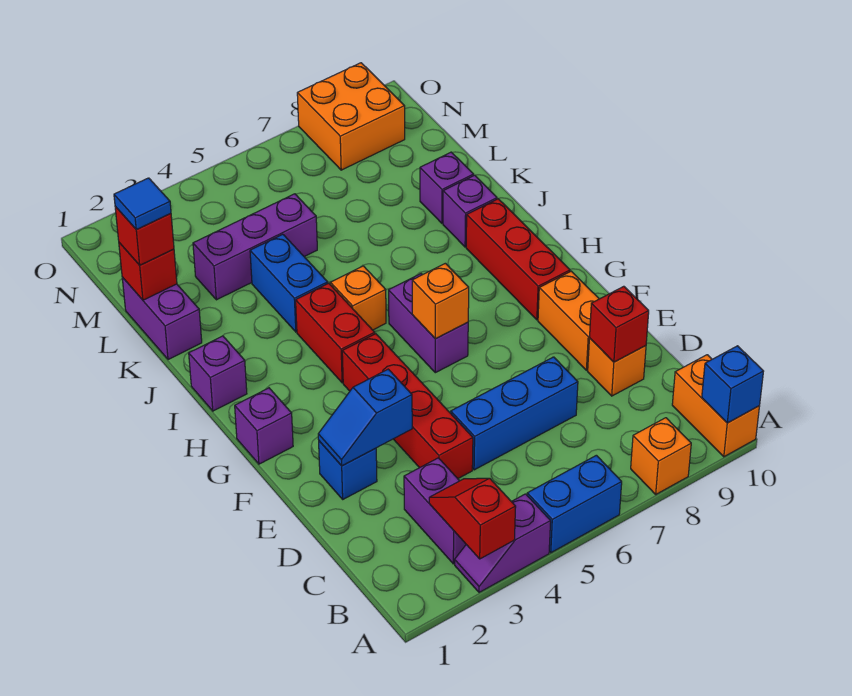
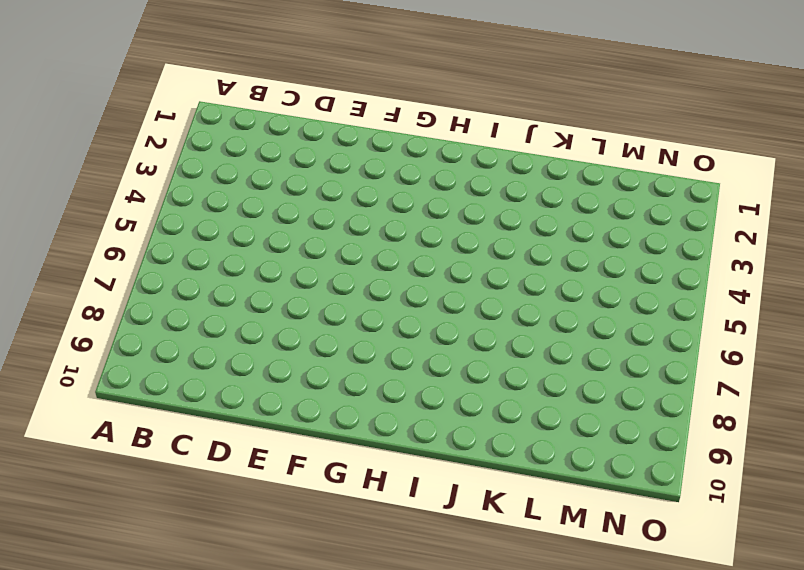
none -> purple 1x2 slope [455,494,551,592]
none -> blue 1x2 brick [527,455,622,553]
none -> orange 1x1 brick [631,418,691,494]
none -> orange 1x2 brick [672,355,760,457]

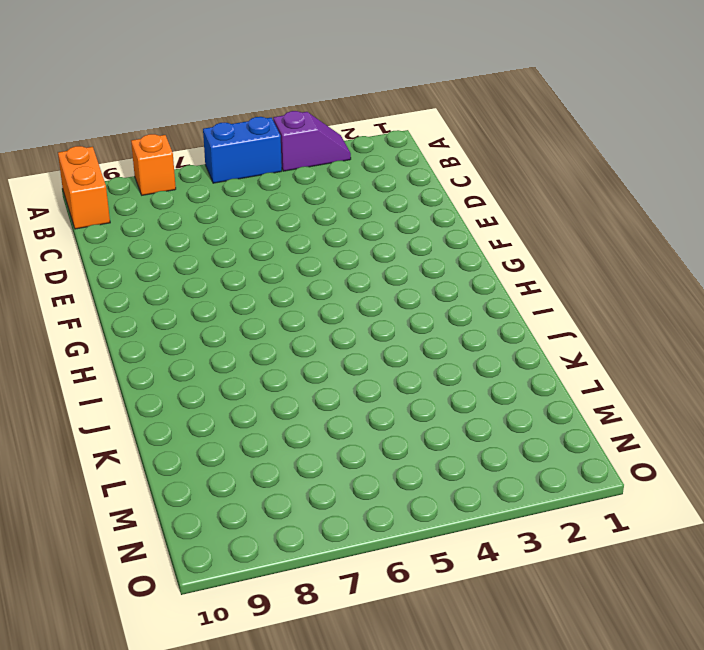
none -> purple 1x2 brick [404,458,466,564]
none -> red 1x4 brick [342,334,473,479]
none -> blue 1x3 brick [451,357,578,470]
none -> orange 1x1 brick [588,338,646,396]

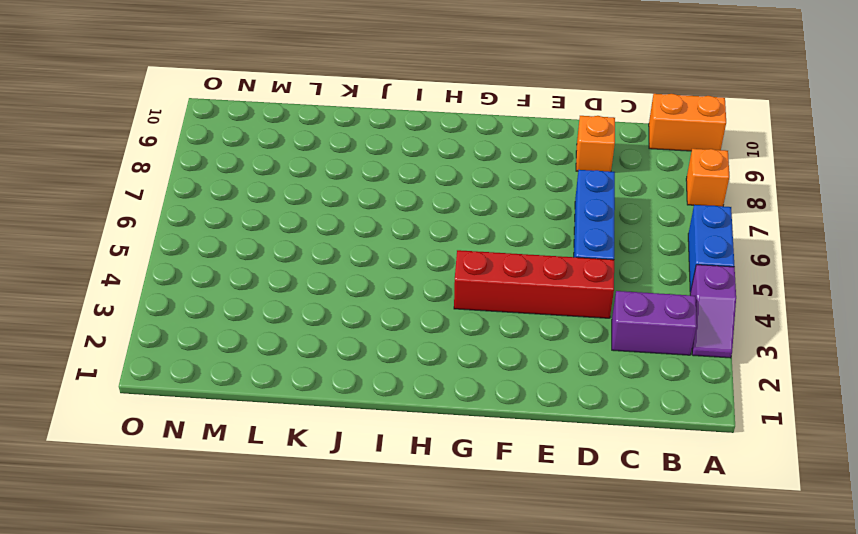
none -> blue 1x1 brick [319,441,377,499]
none -> orange 1x2 brick [538,271,599,370]
none -> purple 1x1 brick [235,388,293,464]
none -> purple 1x2 brick [389,274,468,373]

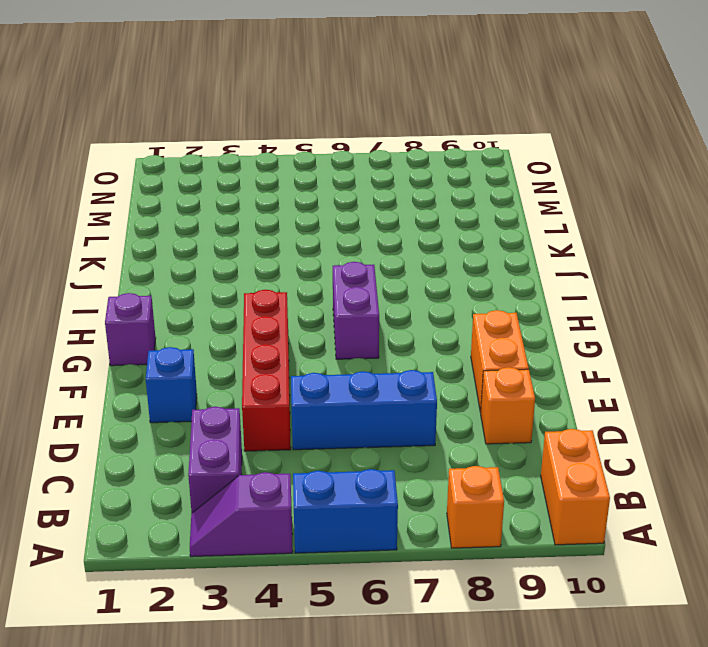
none -> red 1x3 brick [466,199,570,320]
none -> red 1x2 brick [296,283,375,383]
none -> purple 1x1 brick [189,336,247,411]
none -> orange 1x1 brick [330,266,386,330]

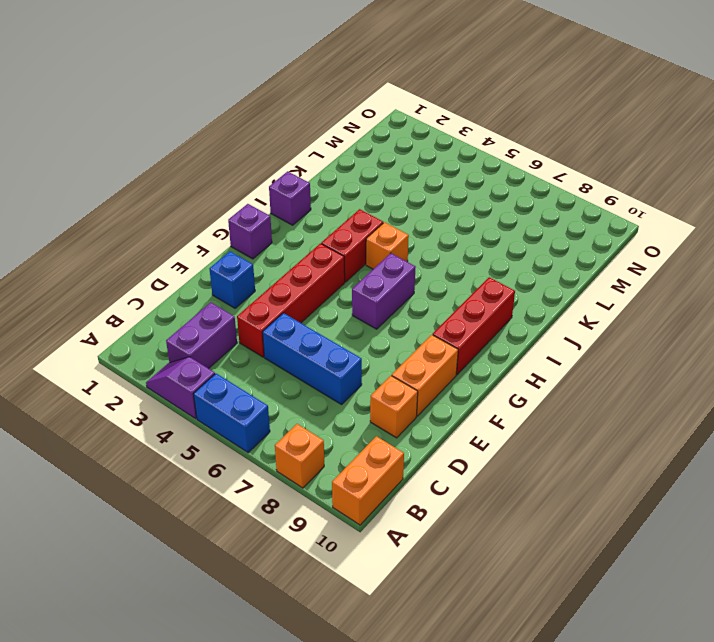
none -> blue 1x2 brick [250,234,328,332]
none -> purple 1x1 brick [443,175,497,247]
none -> purple 1x2 brick [122,277,202,360]
none -> purple 1x1 brick [420,152,474,223]

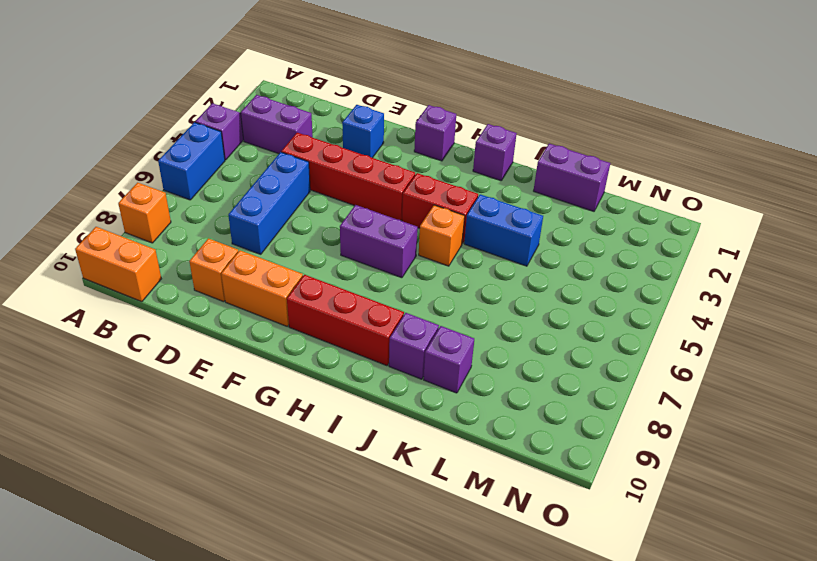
none -> purple 1x3 brick [193,194,317,300]
none -> orange 2x2 brick [297,63,405,170]
none -> red 1x2 slope [429,478,516,559]
none -> blue 1x1 brick [702,346,764,423]

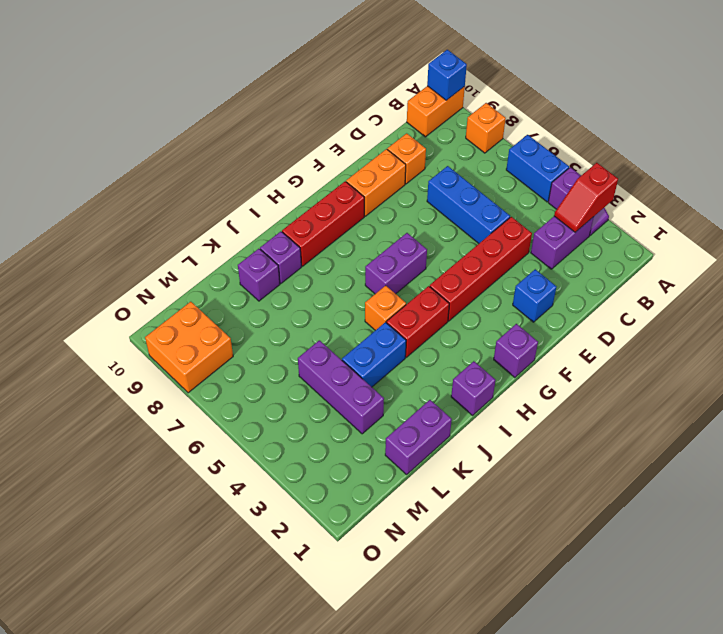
none -> red 1x1 brick [590,286,649,362]
none -> blue 1x2 slope [318,369,412,466]
none -> orange 1x1 brick [412,263,469,339]
none -> red 1x1 brick [119,243,177,300]

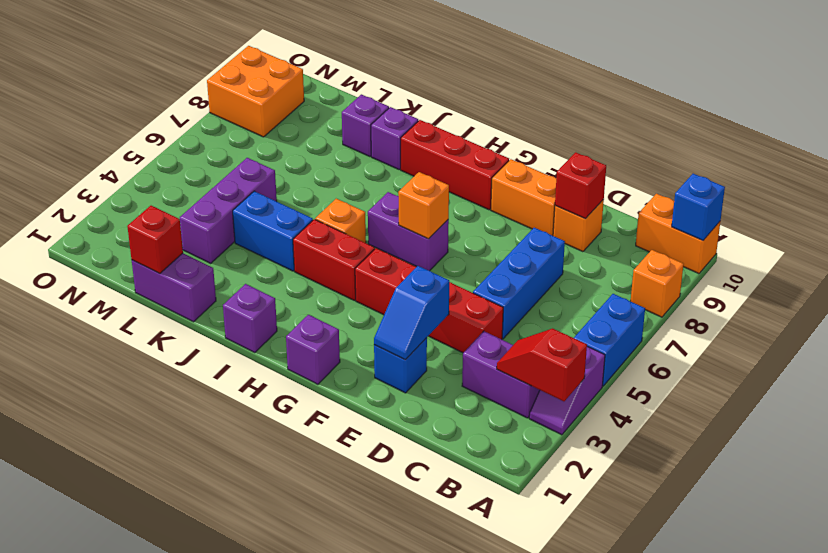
none -> red 1x1 brick [115,207,174,265]
none -> blue 1x1 tile [114,178,171,229]

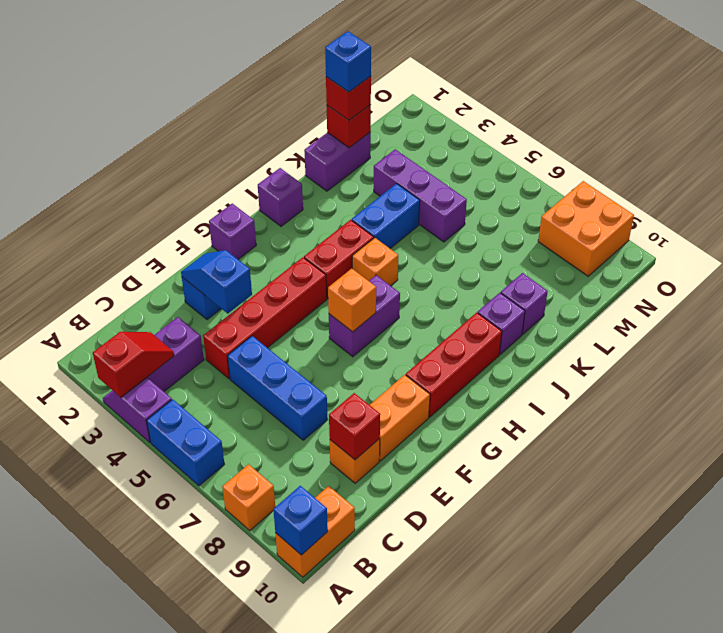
blue 1x1 brick [325,31,371,92] -> blue 1x1 tile [114,178,171,229]

